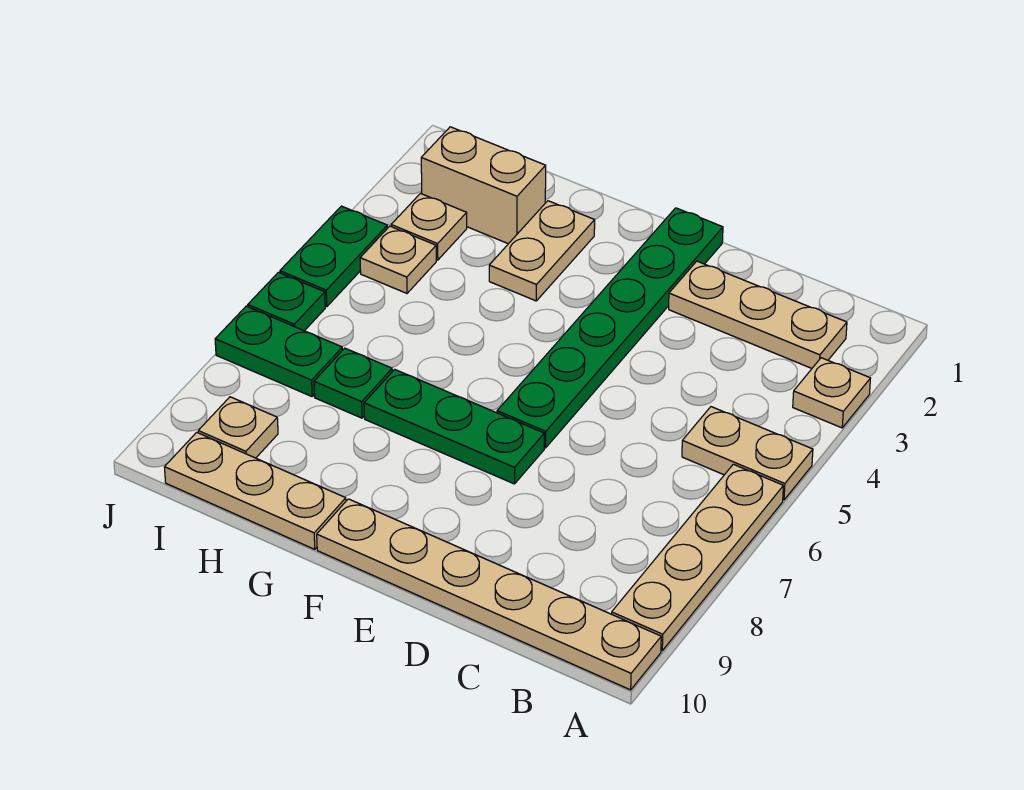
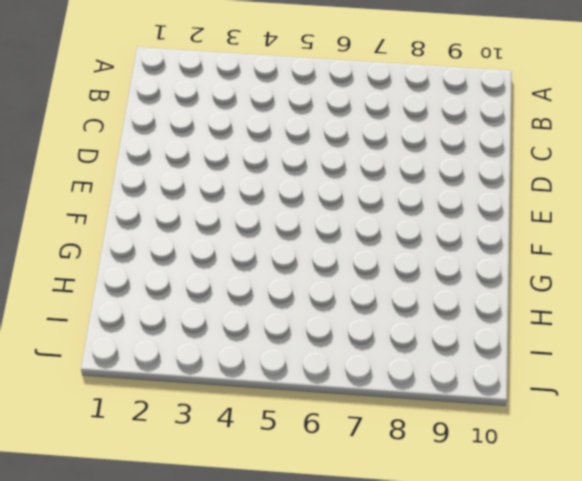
none -> tan 1x1 plate [793,358,871,428]
none -> tan 1x2 plate [682,407,813,500]
none -> tan 1x4 plate [612,464,783,651]

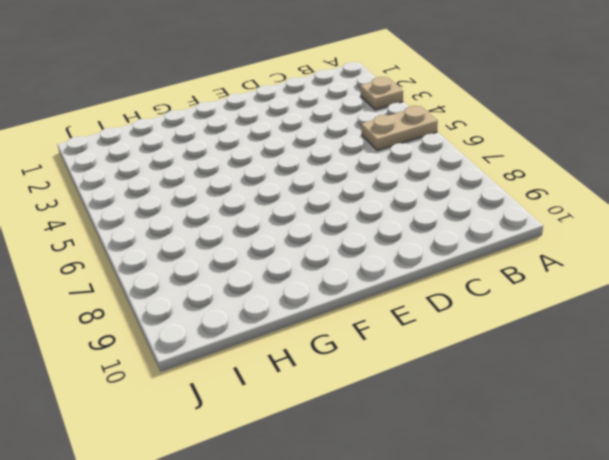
none -> tan 1x4 plate [612,464,783,651]
none -> tan 1x6 plate [317,499,661,690]
none -> tan 1x3 plate [669,261,847,368]

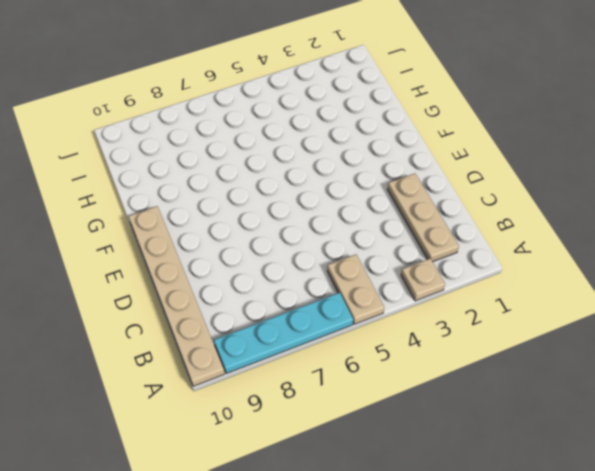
cyan 1x4 plate [214,293,353,374] -> tan 1x4 plate [612,464,783,651]
none -> green 1x6 plate [497,208,723,448]
none -> green 1x3 plate [364,369,544,484]
none -> tan 1x2 plate [489,201,595,301]

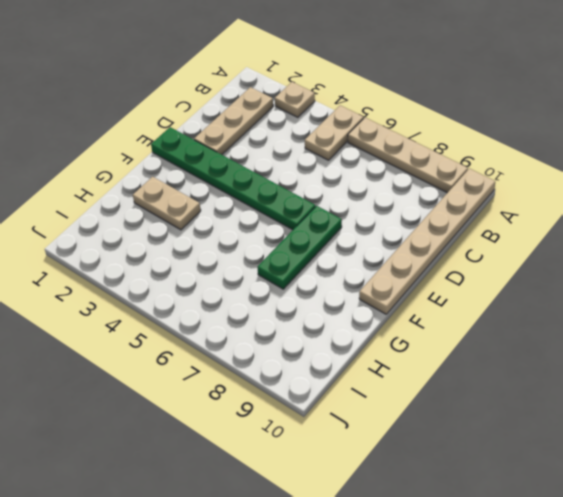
none -> tan 1x3 plate [165,432,346,549]
none -> tan 1x2 brick [421,127,546,244]
none -> green 1x1 plate [314,348,392,418]

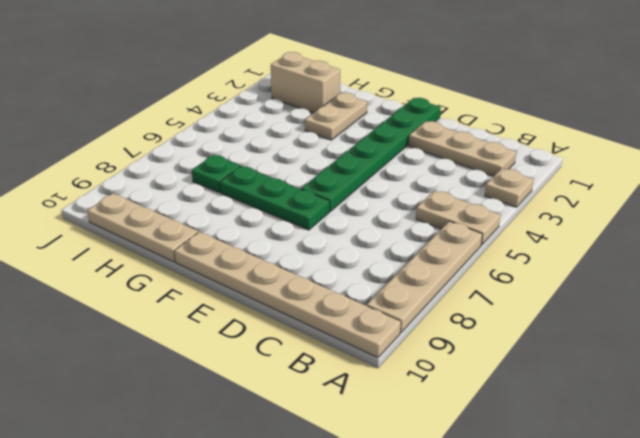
none -> tan 1x1 plate [391,194,467,260]
none -> tan 1x1 plate [360,226,436,293]
none -> green 1x2 plate [215,306,342,396]

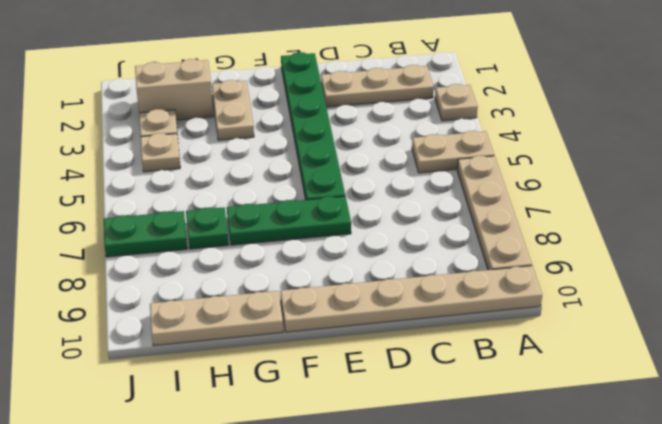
none -> tan 1x1 plate [198,397,278,458]
none -> green 1x2 plate [280,206,387,307]
none -> green 1x1 plate [248,272,325,331]

